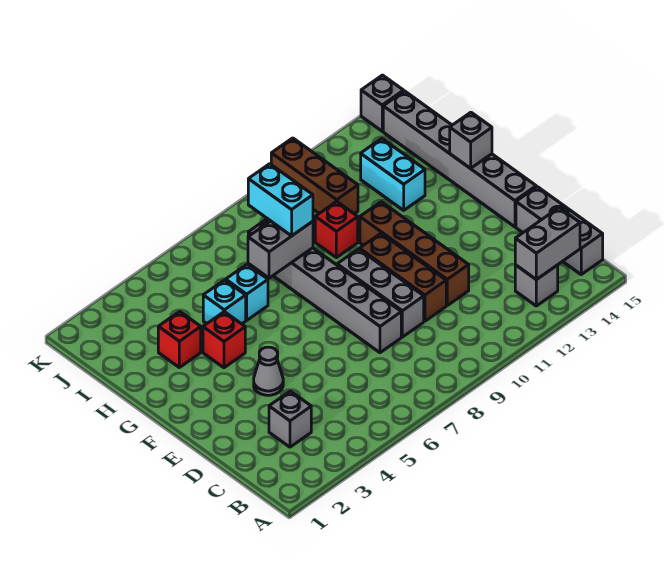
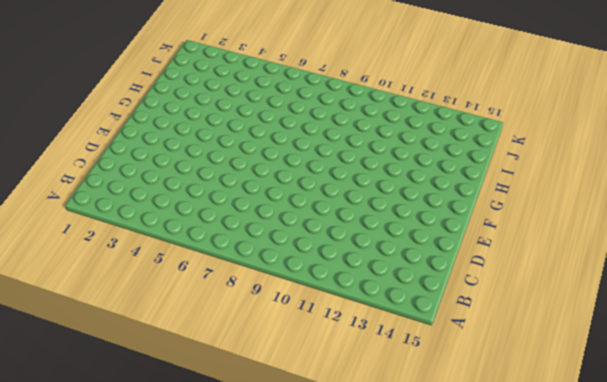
none -> grey 1x1 brick [515,265,558,306]
none -> grey 1x3 brick [516,187,603,274]
none -> grey 1x1 brick [269,391,311,447]

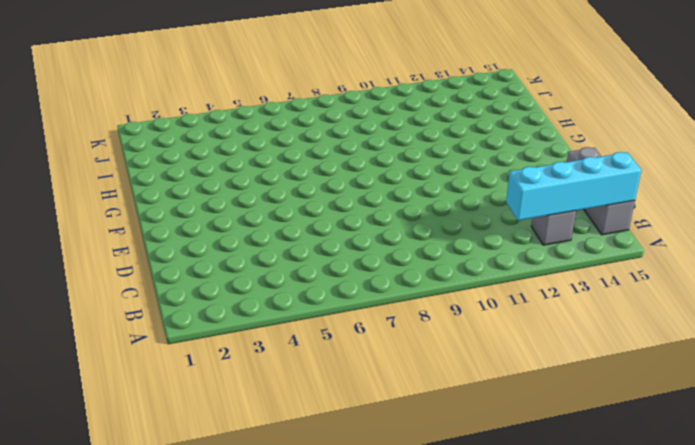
cyan 1x4 brick [506,152,641,220] -> grey 1x2 brick [515,208,580,280]
none -> grey 1x1 brick [269,391,311,447]
none -> grey 1x6 brick [248,219,401,353]
none -> grey 1x3 brick [337,249,424,337]

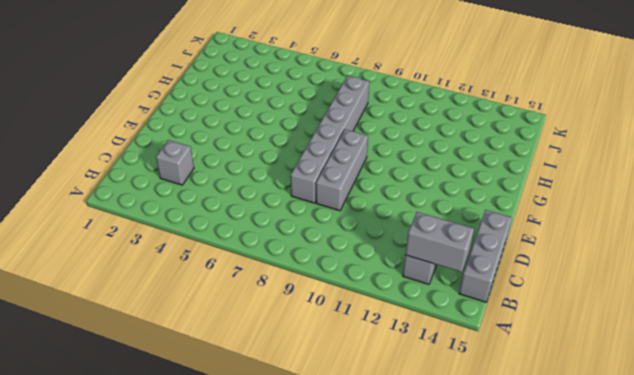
none -> brown 1x3 brick [360,234,446,321]
none -> brown 1x4 brick [360,202,469,305]
none -> grey 1x1 cone [254,347,283,395]

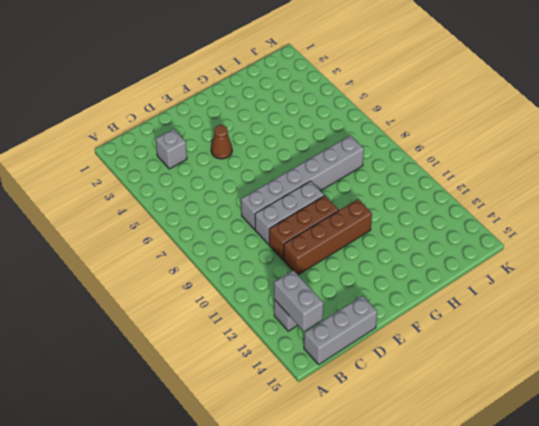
brown 1x1 cone [211,125,232,159] -> grey 1x1 cone [254,347,283,395]
none -> grey 1x6 brick [383,91,536,227]
none -> red 1x1 brick [203,312,245,368]
none -> red 1x1 brick [158,311,201,367]

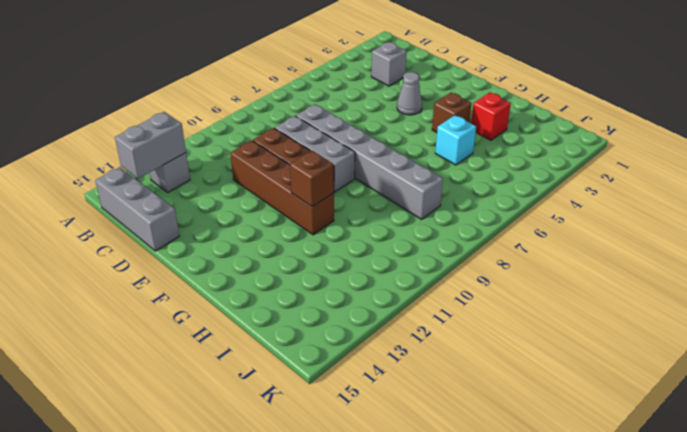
brown 1x1 brick [432,93,472,132] -> red 1x1 brick [203,312,245,368]
brown 1x1 brick [290,151,334,207] -> none
none -> grey 1x6 brick [383,91,536,227]
none -> cyan 1x1 brick [226,265,268,320]
none -> red 1x1 brick [315,201,358,258]

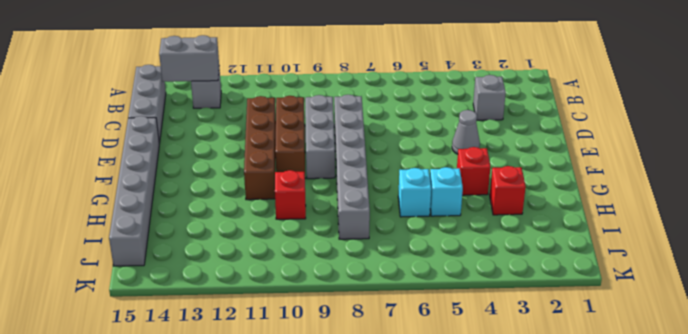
none -> cyan 1x2 brick [361,139,425,210]
none -> brown 1x3 brick [271,138,358,214]
none -> grey 1x1 brick [361,75,404,131]

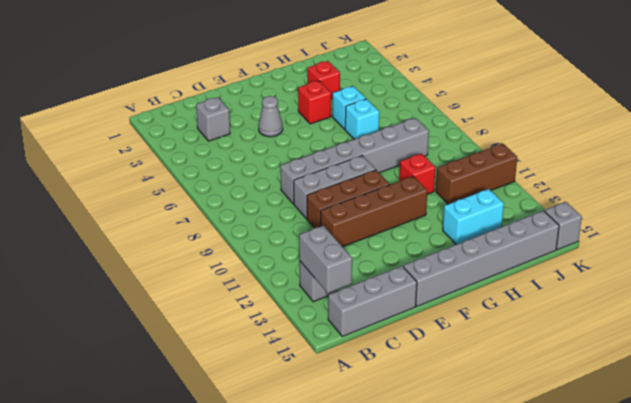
none -> grey 1x1 brick [450,112,492,168]
none -> grey 1x2 brick [248,221,313,278]
none -> cyan 1x2 brick [248,164,313,236]

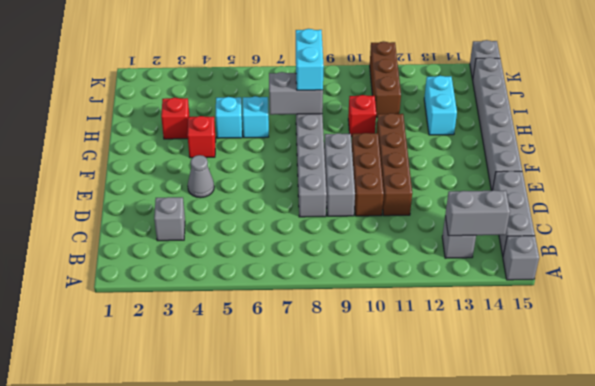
grey 1x1 brick [503,236,539,280] -> grey 1x1 brick moved to [450,112,492,168]

